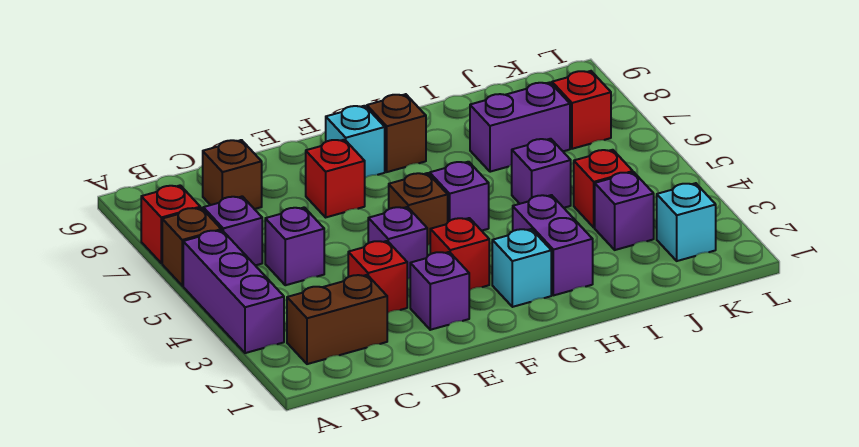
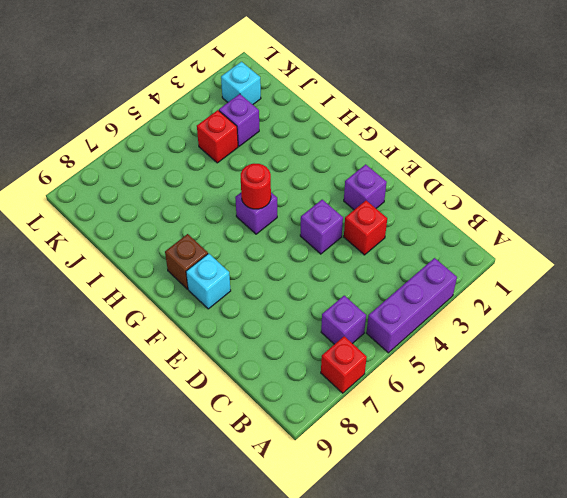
red 1x1 round brick [241,164,271,209] -> none
none -> brown 1x1 brick [162,208,221,286]
none -> brown 1x2 brick [287,275,387,364]
none -> purple 1x1 brick [265,207,324,285]

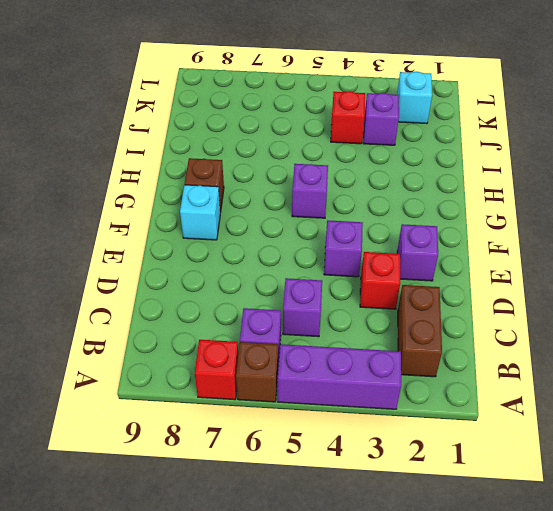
none -> brown 1x1 brick [203,140,262,209]
none -> red 1x1 brick [306,140,365,217]
none -> red 1x1 brick [430,218,489,290]

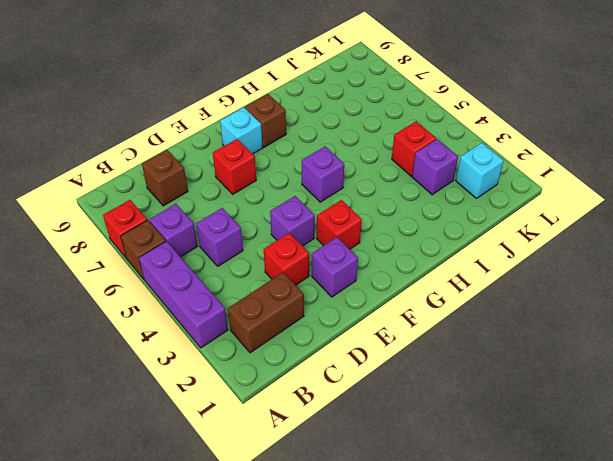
none -> brown 1x1 brick [389,173,448,246]
none -> cyan 1x1 brick [492,229,551,307]
none -> purple 1x2 brick [513,195,593,295]

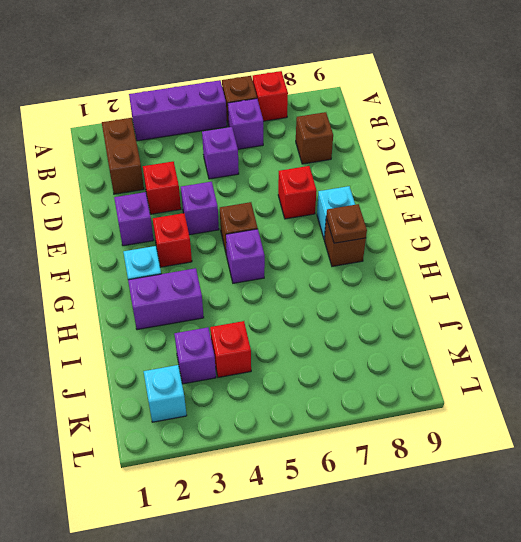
brown 1x1 plate [326,204,367,243] -> none
none -> purple 1x1 brick [512,139,571,208]
none -> purple 1x2 brick [470,82,570,172]
none -> red 1x1 brick [552,71,611,149]

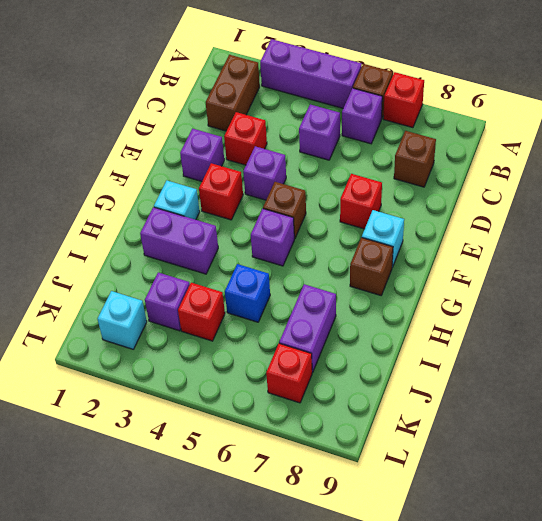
blue 1x1 brick [225,264,270,322] -> purple 1x1 brick [512,139,571,208]

